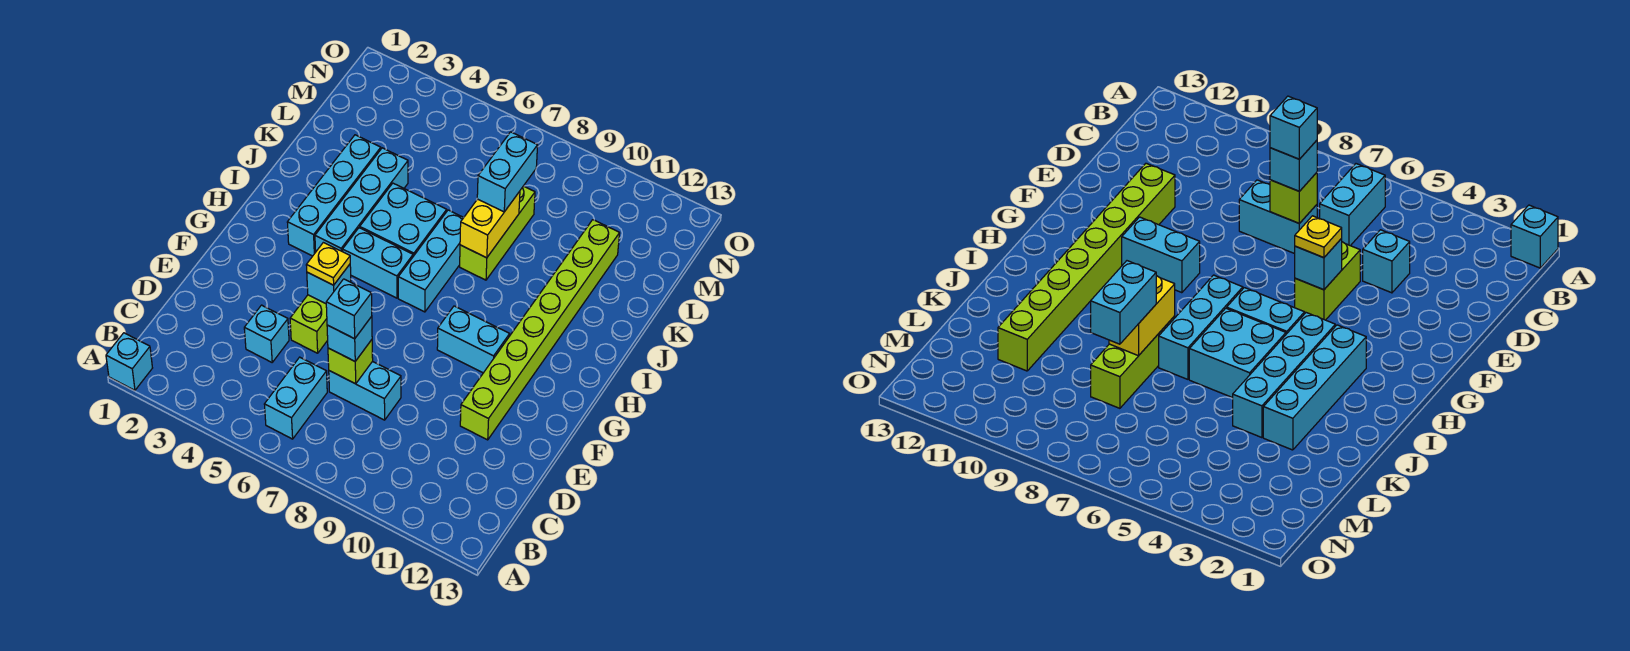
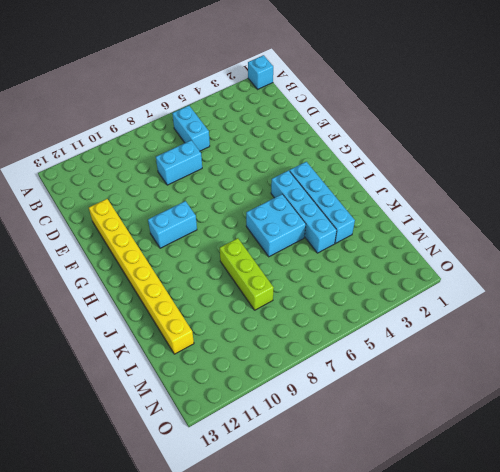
yellow 1x8 brick [89,199,194,354] -> none
none -> cyan 1x1 brick [244,305,289,362]
none -> lime 1x2 brick [290,295,328,353]
none -> lime 1x8 brick [460,220,620,440]

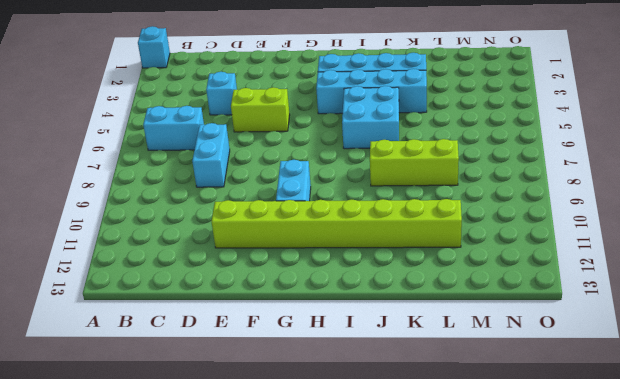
none -> cyan 1x2 brick [343,228,413,298]
none -> cyan 1x3 brick [398,210,464,312]
none -> lime 1x1 brick [328,340,373,384]

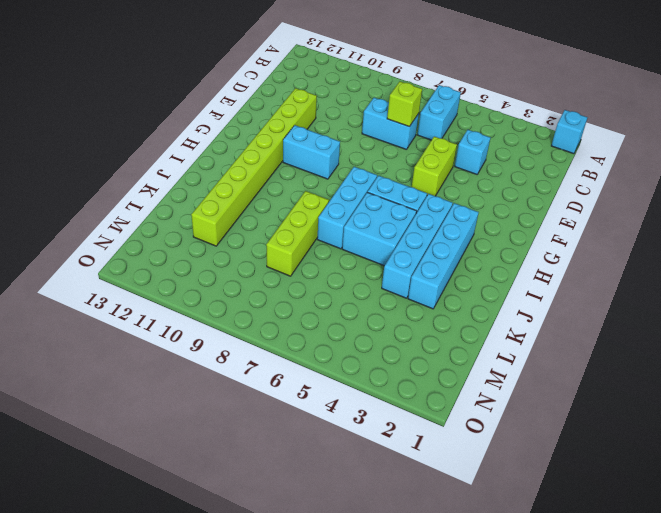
none -> cyan 1x1 brick [307,264,351,304]
none -> yellow 1x2 brick [460,191,520,258]
none -> cyan 1x1 brick [327,316,372,361]

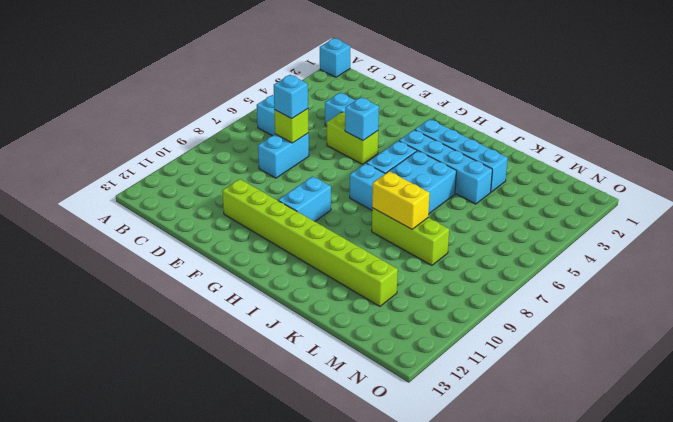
none -> yellow 1x1 plate [306,242,350,285]
none -> cyan 1x2 brick [477,132,538,212]
none -> cyan 1x1 brick [326,279,372,339]

